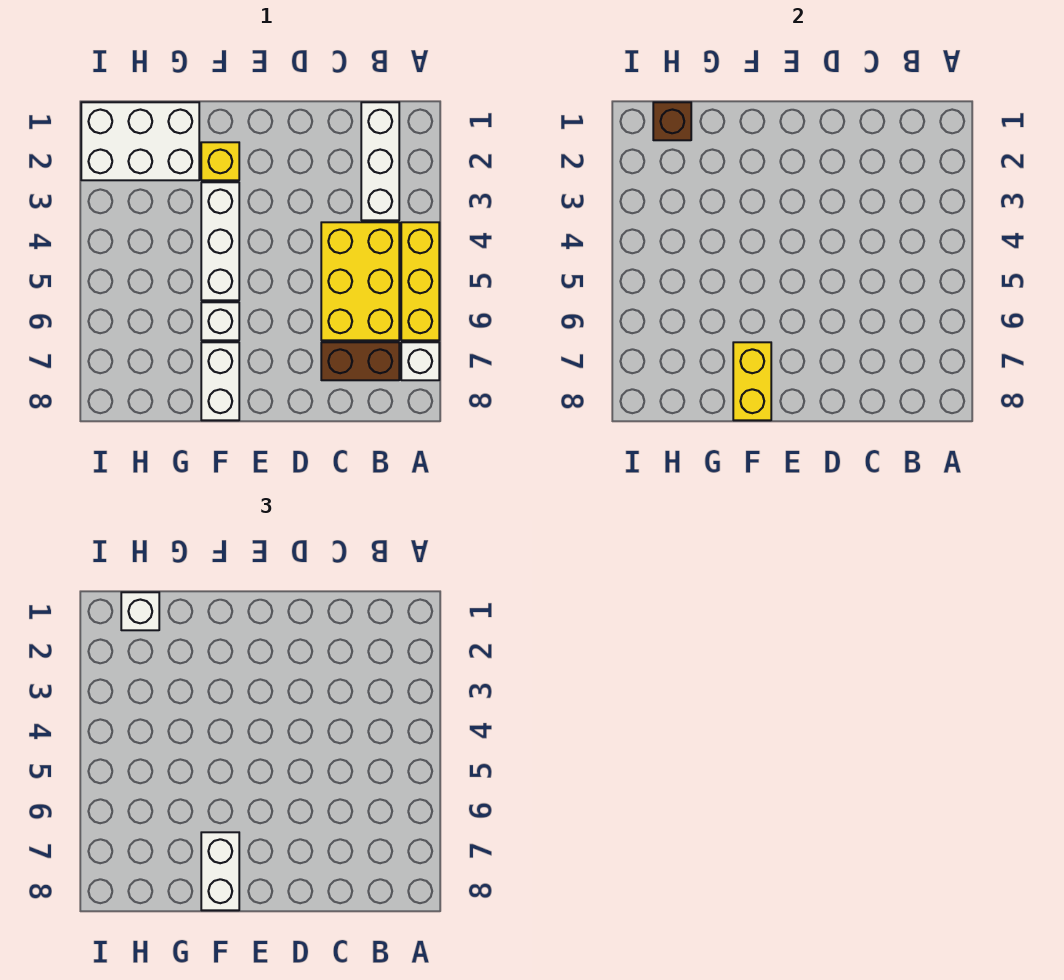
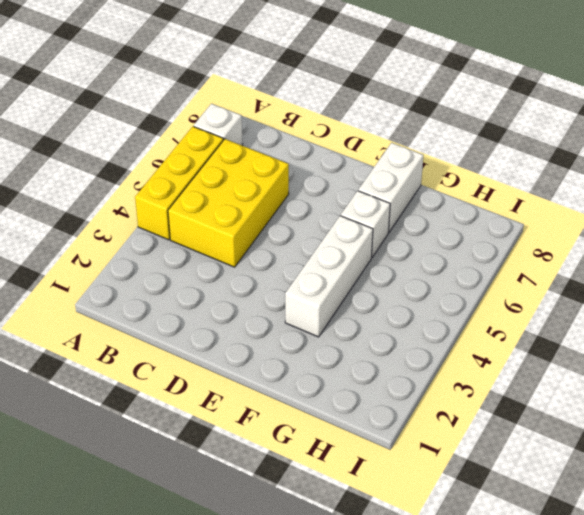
none -> white 1x3 brick [361,102,399,220]
none -> brown 1x2 brick [321,342,399,380]
none -> yellow 1x1 brick [201,142,239,180]

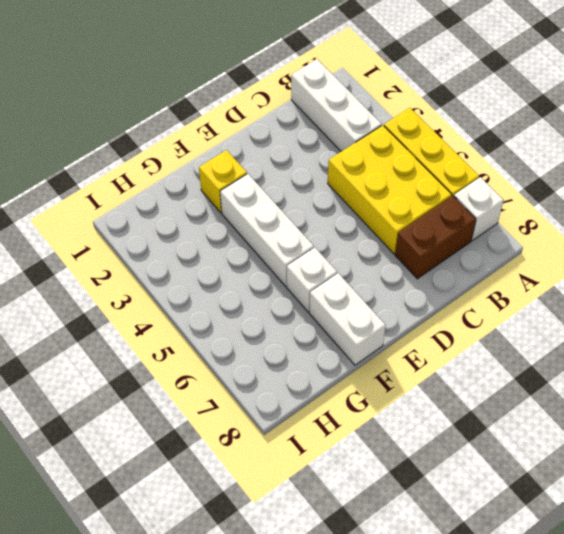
none -> white 2x3 brick [81,102,199,180]
none -> yellow 1x2 brick [733,342,771,420]
none -> brown 1x1 brick [653,102,691,140]

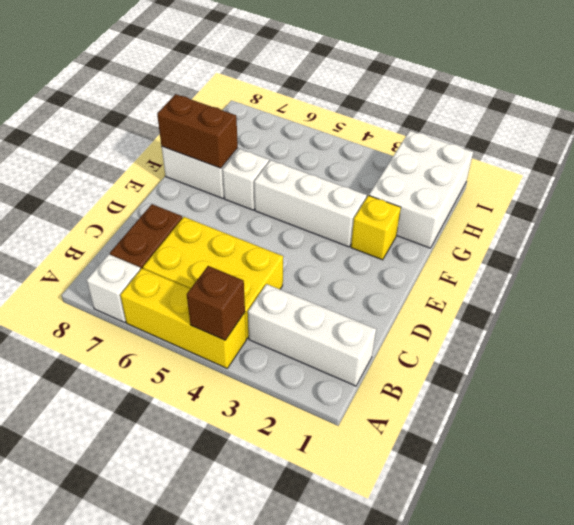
brown 1x1 brick [187,266,245,340] -> brown 1x1 brick moved to [653,102,691,140]
brown 1x2 brick [157,94,238,168] -> yellow 1x2 brick [733,342,771,420]
none -> white 1x2 brick [201,832,239,910]
none -> white 1x1 brick [121,592,159,630]

